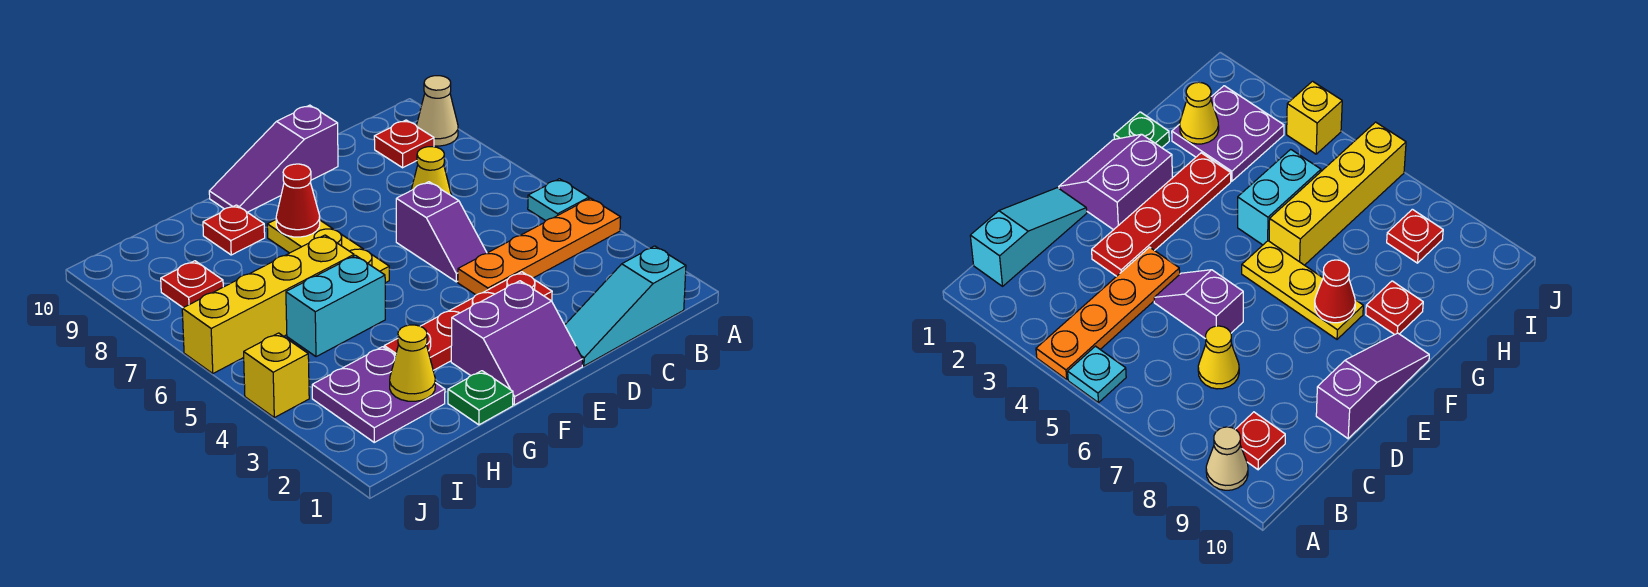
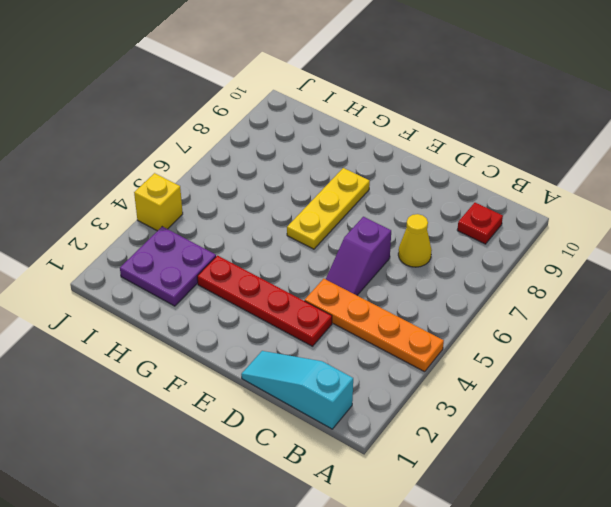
none -> cyan 1x1 plate [528,179,589,221]
none -> tan 1x1 cone [417,76,458,146]
none -> purple 1x3 slope [209,105,338,212]

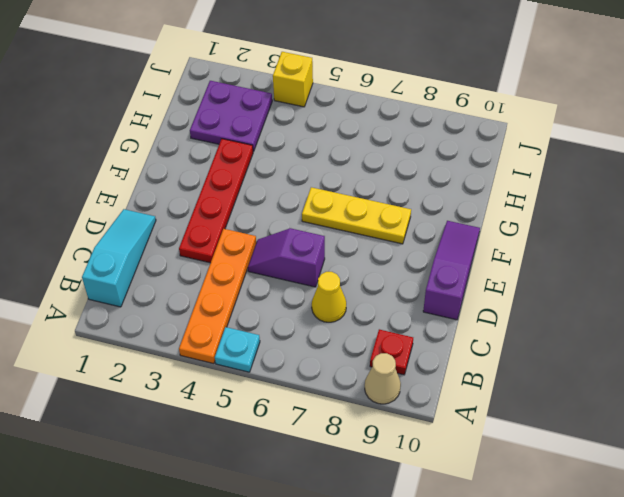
none -> purple 2x2 slope [451,281,583,405]
none -> green 1x1 plate [448,371,513,425]
none -> cyan 1x2 brick [286,256,385,357]

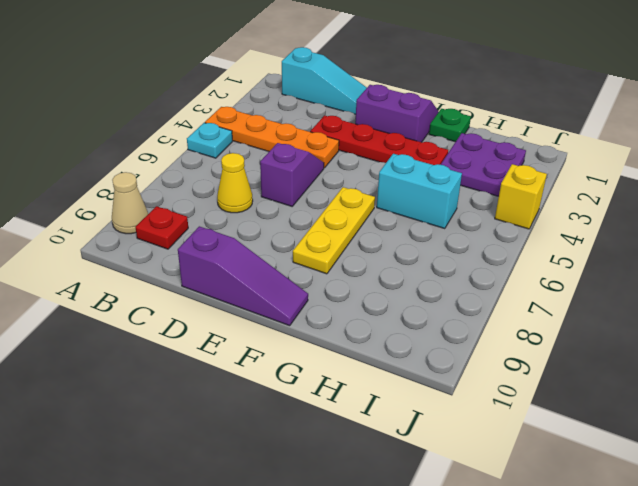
none -> yellow 1x4 brick [182,235,354,373]
none -> red 1x1 plate [203,205,265,255]
none -> red 1x1 plate [161,261,223,308]

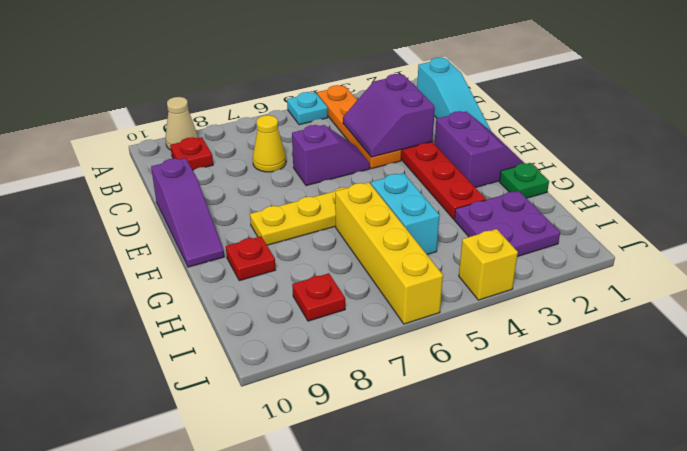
purple 2x2 slope [343,74,435,157] -> none
none -> red 1x1 cone [276,164,320,237]
none -> yellow 1x1 cone [390,325,435,401]

